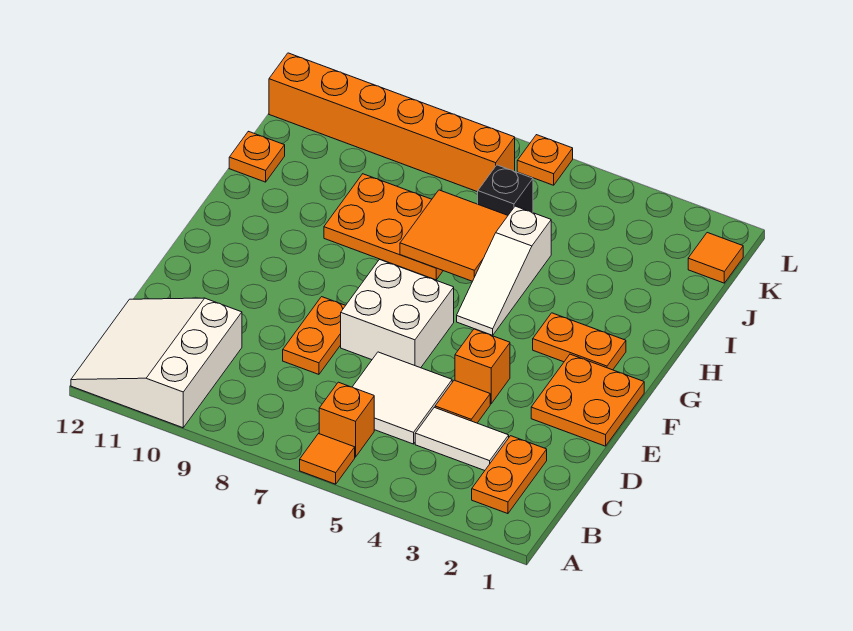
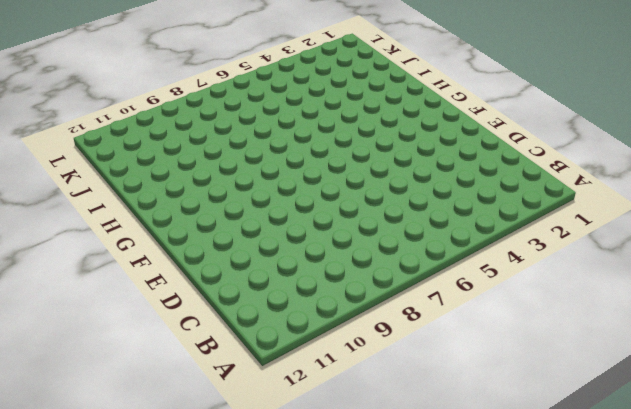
none -> orange 1x1 tile [300,434,355,484]
none -> white 3x3 slope [71,298,242,428]
none -> orange 1x2 plate [472,436,547,514]

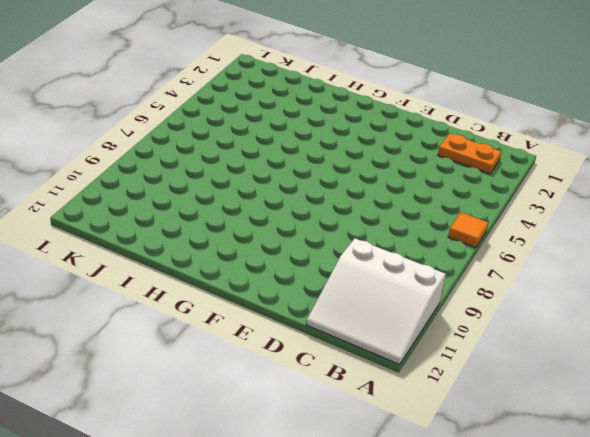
none -> orange 1x1 brick [319,382,374,457]
none -> white 1x2 tile [415,407,509,471]
none -> white 2x2 tile [353,352,452,444]

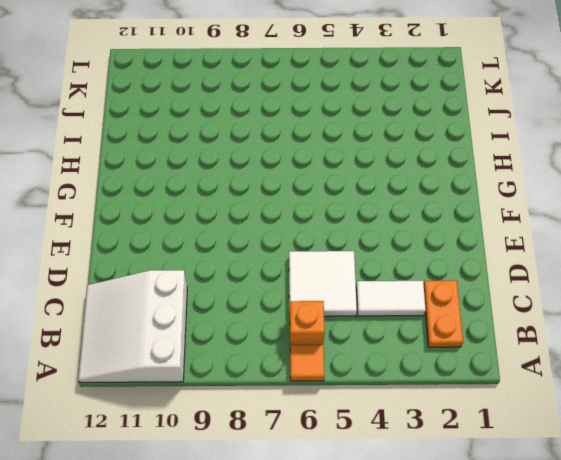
none -> orange 1x1 tile [435,380,490,423]
none -> orange 1x2 plate [283,297,346,374]
none -> orange 2x2 plate [531,354,644,446]

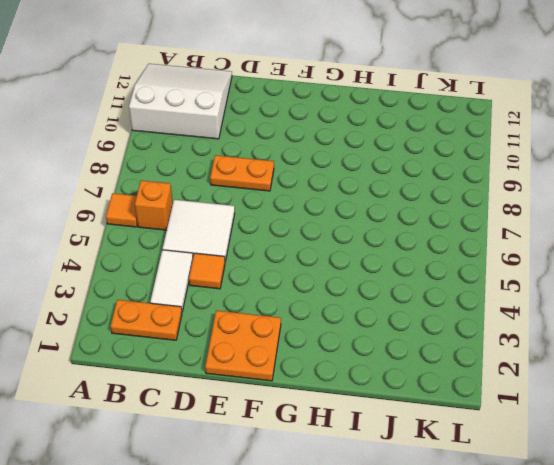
none -> orange 1x1 brick [455,329,510,404]
none -> white 2x2 brick [341,260,454,368]
none -> orange 1x2 plate [533,313,626,370]

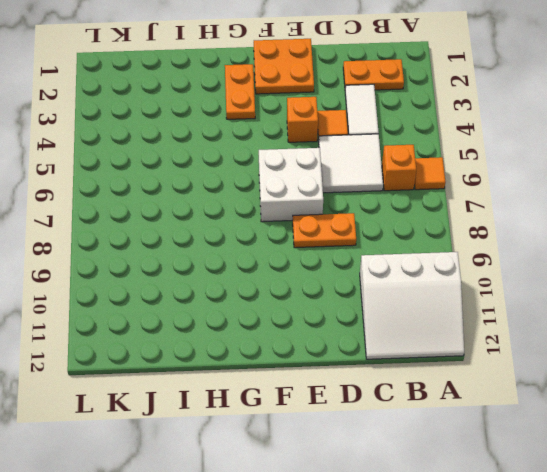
none -> white 1x3 slope [457,206,551,335]
none -> orange 2x3 plate [324,174,443,280]
none -> orange 1x1 plate [229,131,285,182]

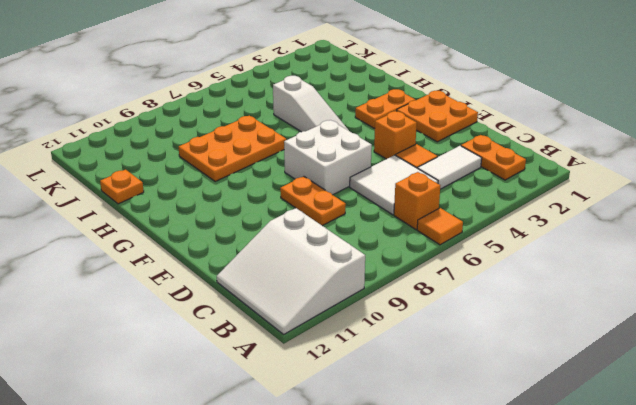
none -> black 1x1 brick [478,165,533,215]
none -> orange 1x1 tile [688,233,743,283]
none -> orange 1x6 brick [269,53,515,192]

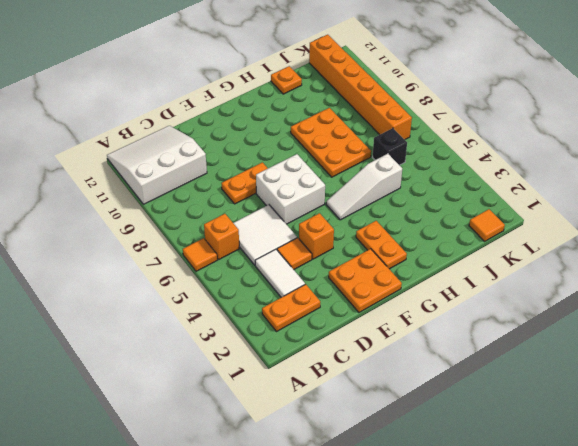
none -> orange 1x1 plate [517,135,573,185]
none -> orange 2x2 tile [400,190,508,281]

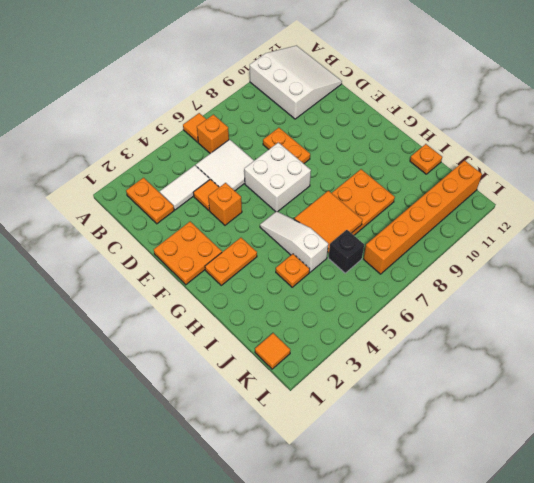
orange 1x1 plate [276,254,310,287] -> orange 1x1 plate moved to [517,135,573,185]

